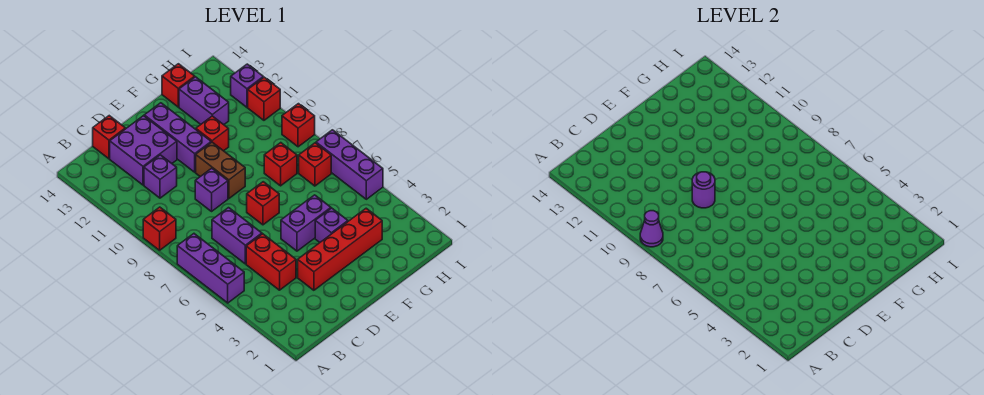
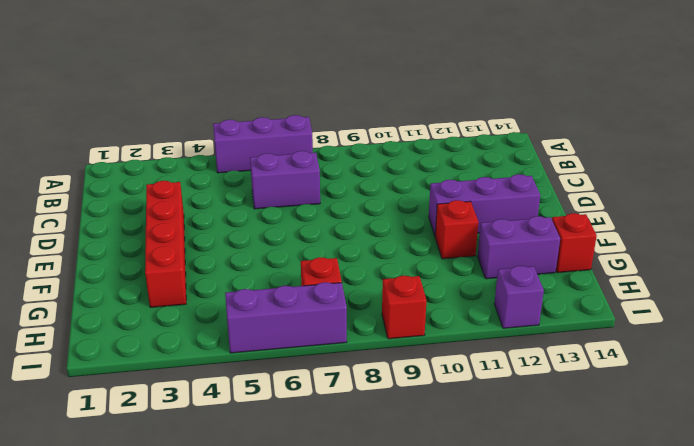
none -> red 1x1 brick [143,207,176,250]
none -> red 1x2 brick [246,234,296,290]
none -> purple 1x1 brick [144,155,177,198]

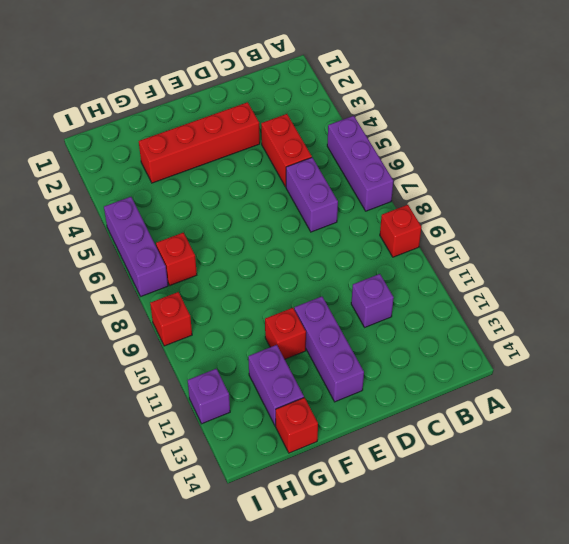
none -> purple 2x2 brick [110,116,177,185]
none -> red 1x1 brick [93,116,125,159]
none -> purple 1x1 brick [195,168,228,211]

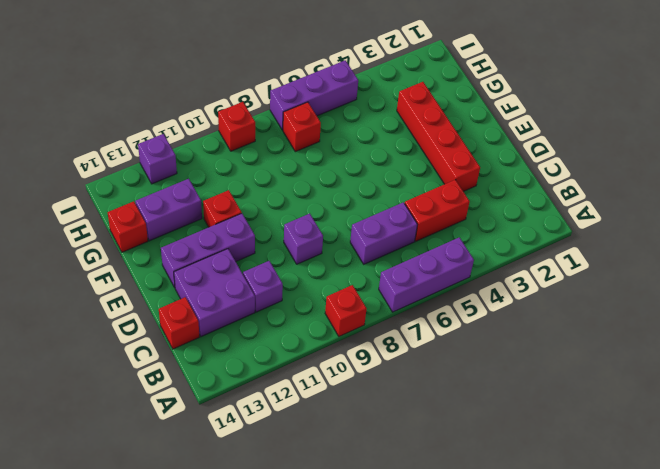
none -> purple 1x2 brick [281,195,331,251]
none -> red 1x1 brick [247,182,279,225]
none -> brown 1x2 brick [196,142,245,199]

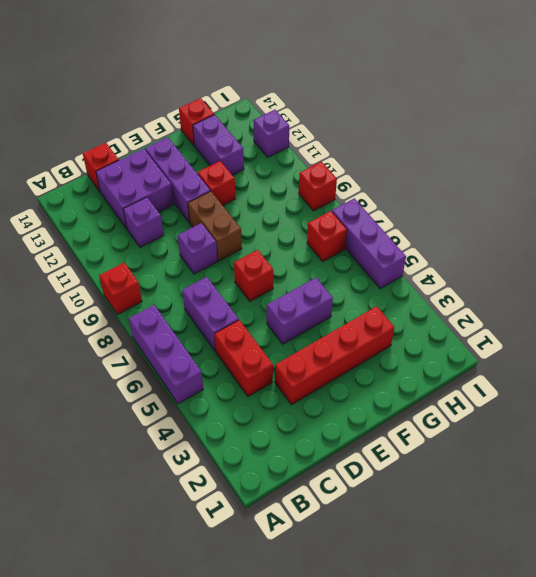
none -> purple 1x1 brick [315,208,348,242]
none -> red 1x1 brick [264,143,297,186]
none -> red 1x1 brick [248,77,280,120]

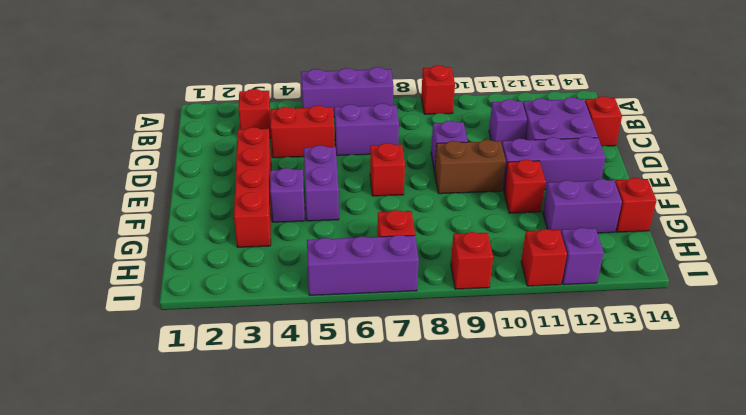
red 1x1 brick [239,89,271,138] -> red 1x1 brick moved to [264,143,297,186]
none -> purple 1x1 cone [640,211,663,247]
none -> purple 1x1 round brick [692,172,715,208]

